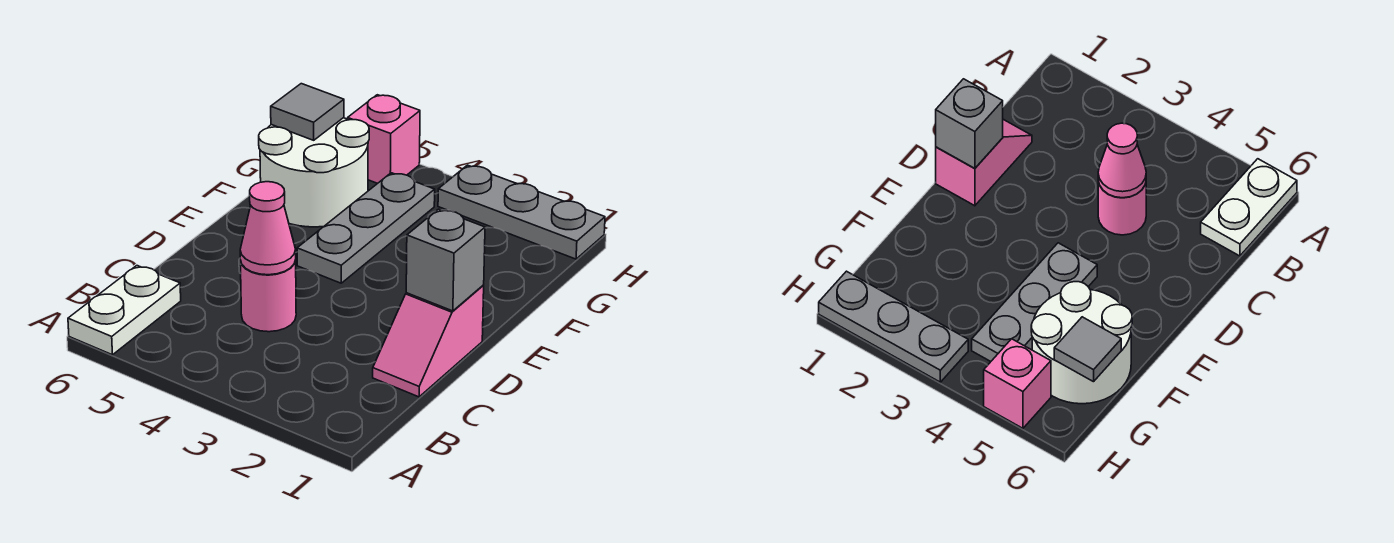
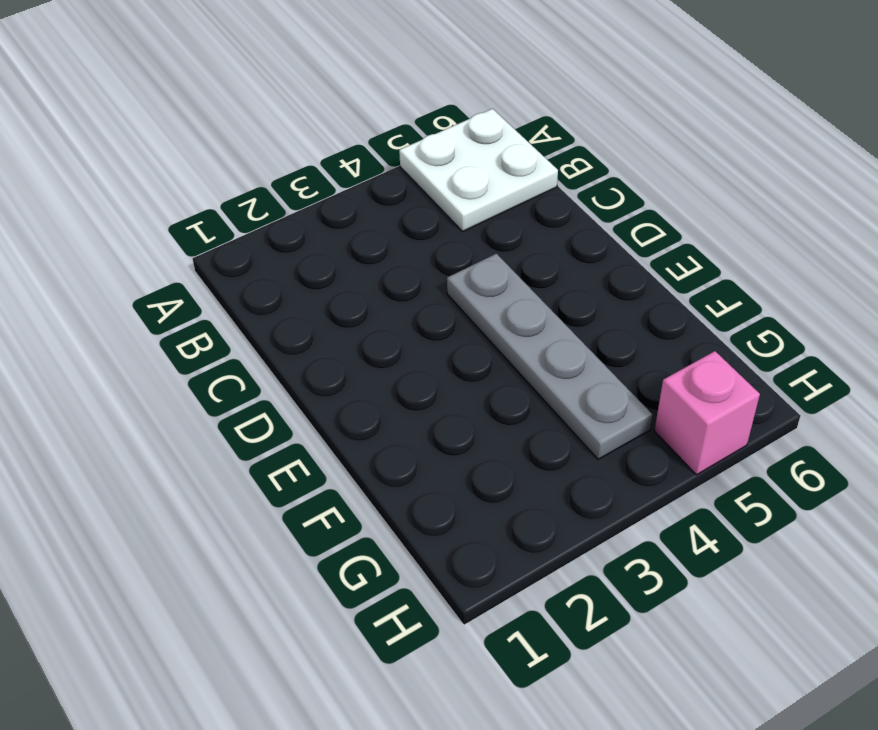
white 2x2 plate [399,109,558,231] -> white 1x2 plate [68,266,181,355]
grey 1x4 plate [447,254,652,459] -> grey 1x3 plate [297,173,435,283]
none -> pink 1x2 slope [373,285,484,397]
none -> pink 1x1 round brick [240,260,296,332]

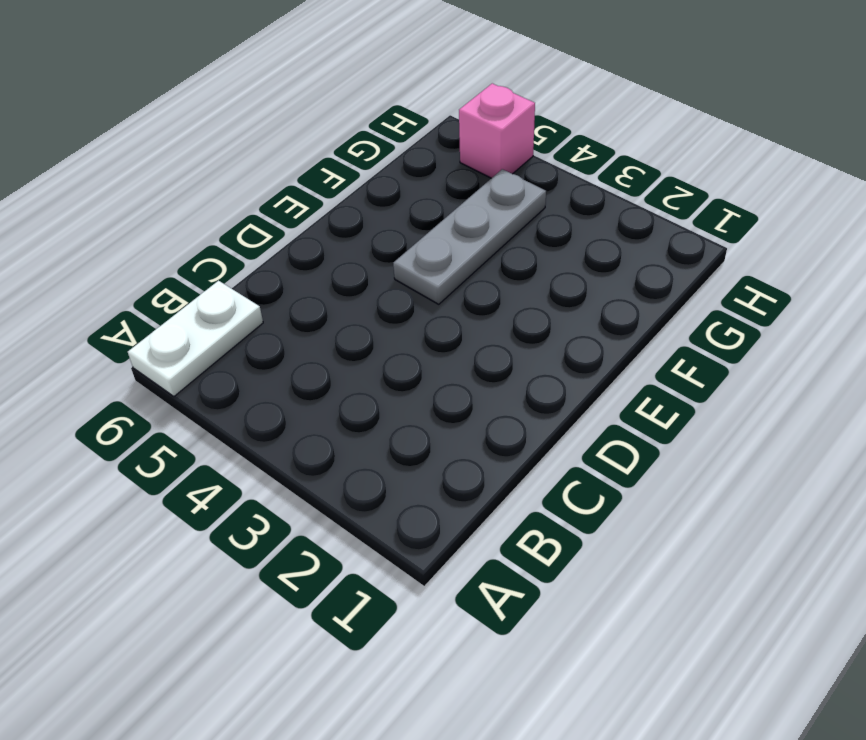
none -> pink 1x2 slope [373,285,484,397]
none -> pink 1x1 round brick [240,260,296,332]

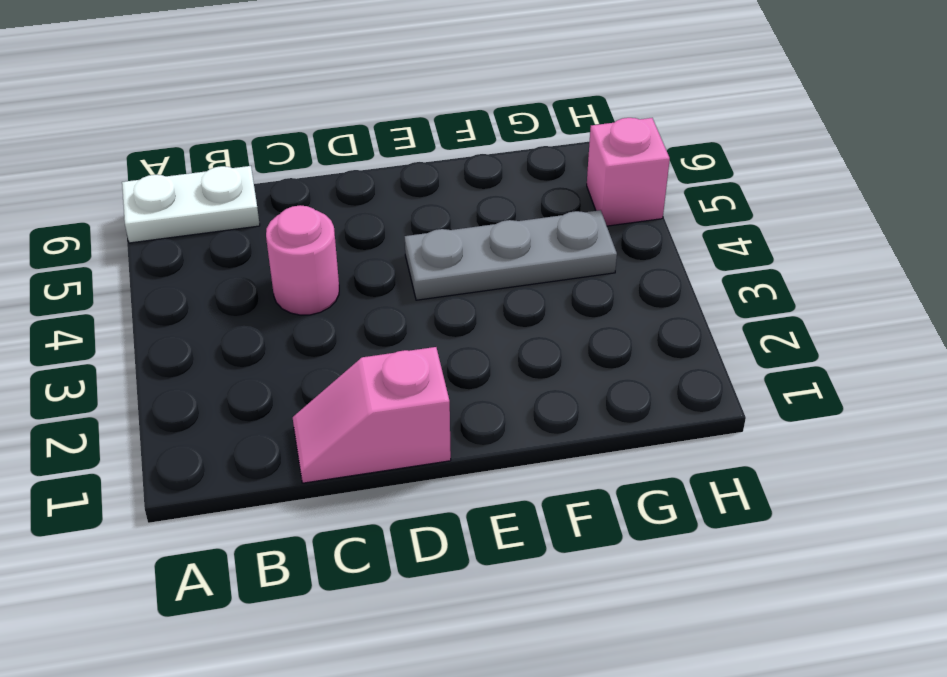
none -> white 2x2 round brick [259,118,369,227]
none -> grey 1x3 plate [438,165,605,259]

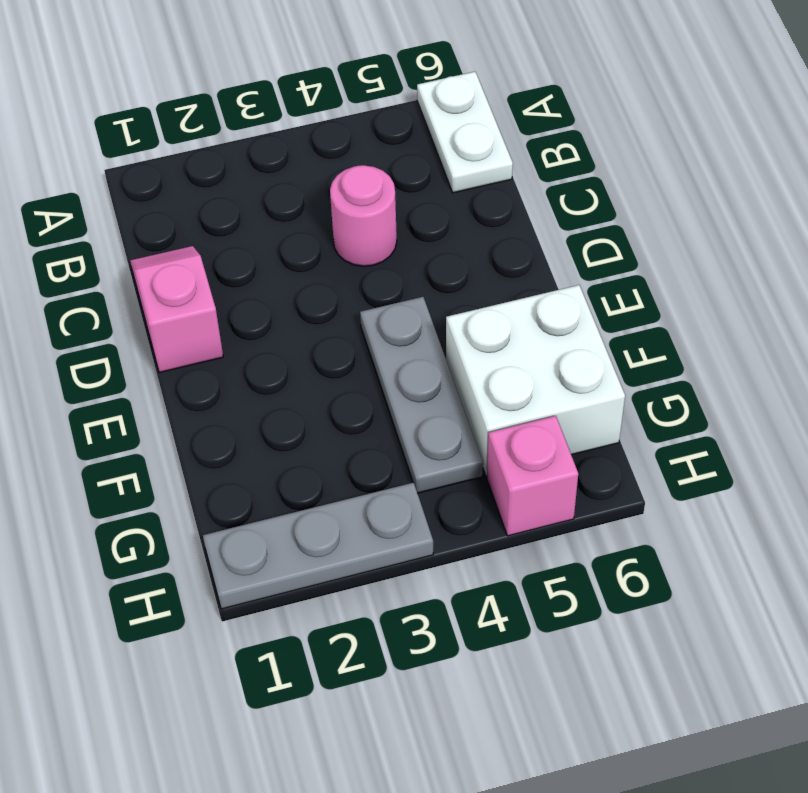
white 2x2 brick [446,285,625,476] -> white 2x2 round brick [259,118,369,227]
none -> pink 1x1 cone [240,182,296,275]
none -> grey 1x1 brick [406,209,485,311]

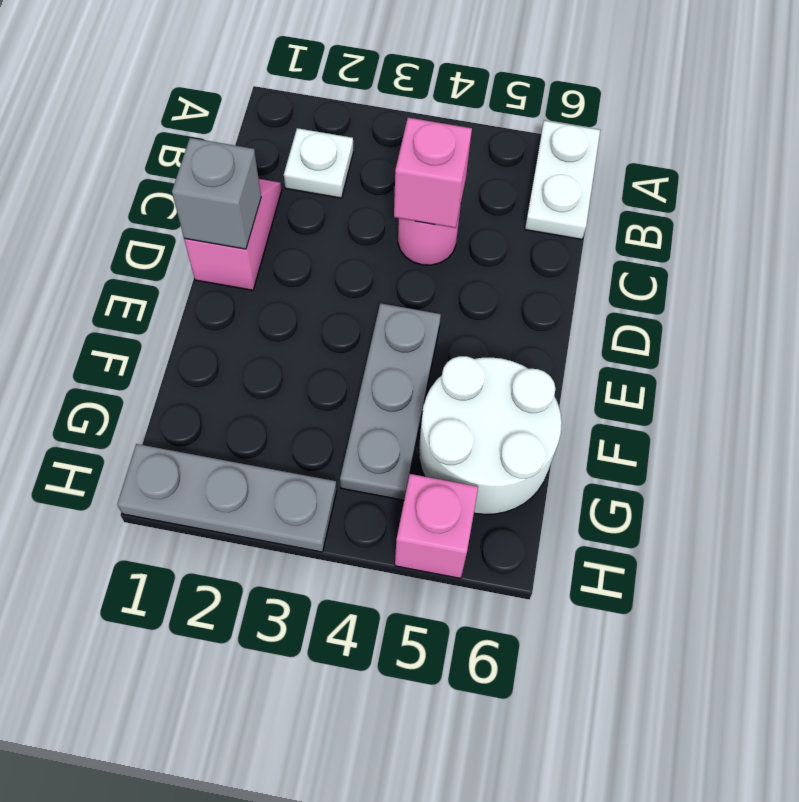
white 1x1 plate [284,128,353,198] -> none
pink 1x1 brick [394,118,472,228] -> pink 1x1 cone [240,182,296,275]
none -> grey 1x1 tile [271,84,344,140]

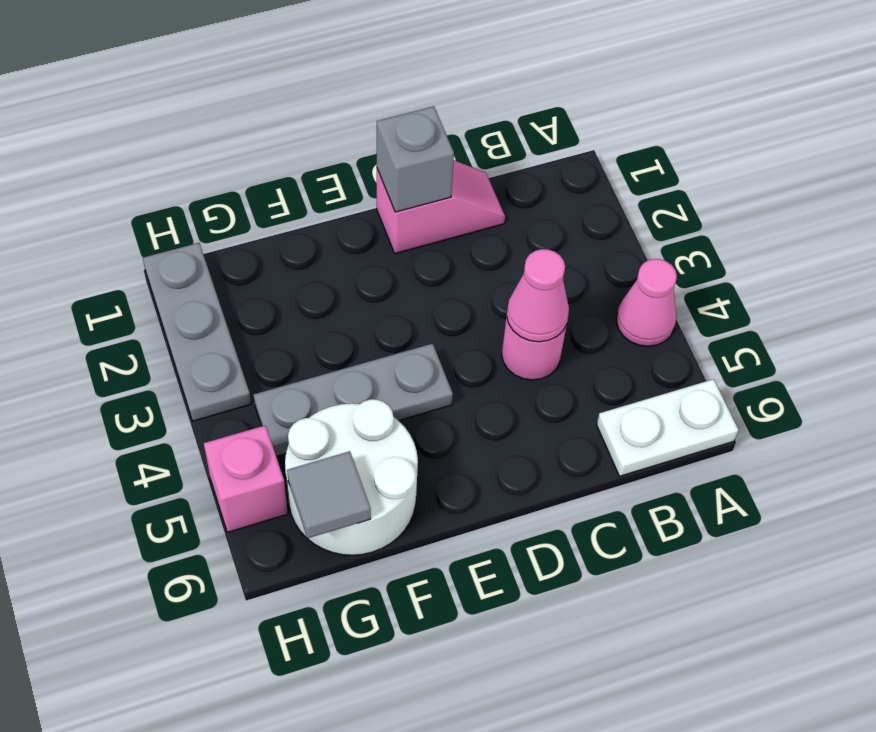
pink 1x1 cone [616,259,677,347] -> none

